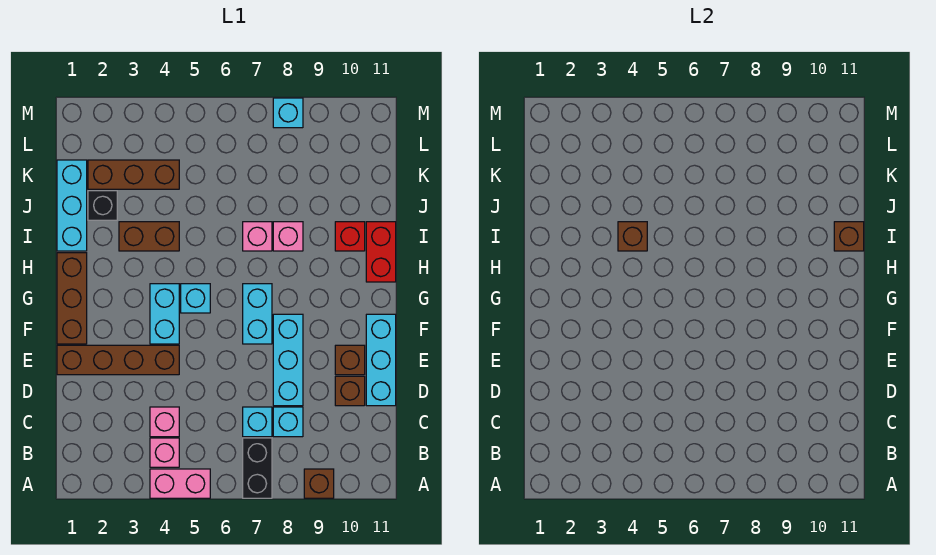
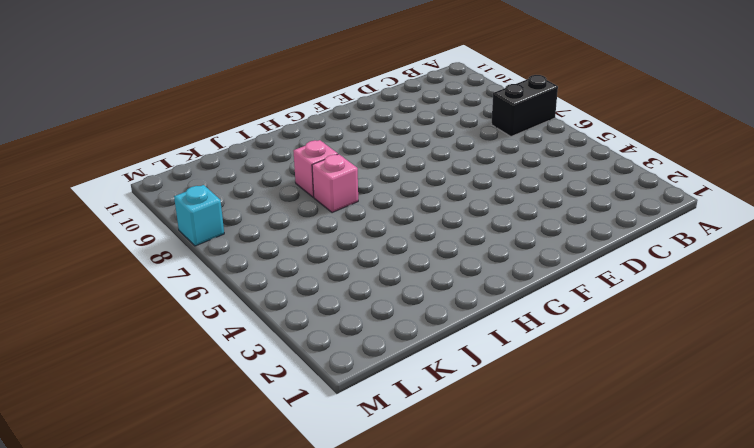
none -> pink 1x2 brick [150,469,210,498]
none -> brown 1x1 brick [304,469,334,498]
none -> pink 1x1 brick [150,438,179,467]

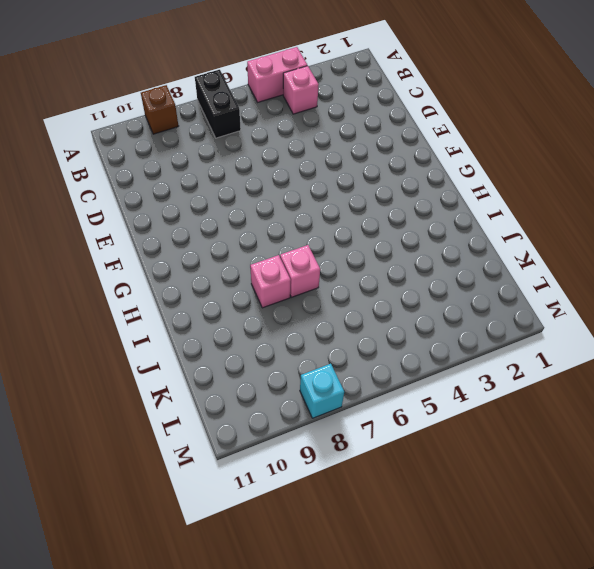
none -> pink 1x1 brick [150,407,179,437]
none -> cyan 1x1 brick [243,407,272,437]
none -> cyan 1x1 brick [273,407,303,437]

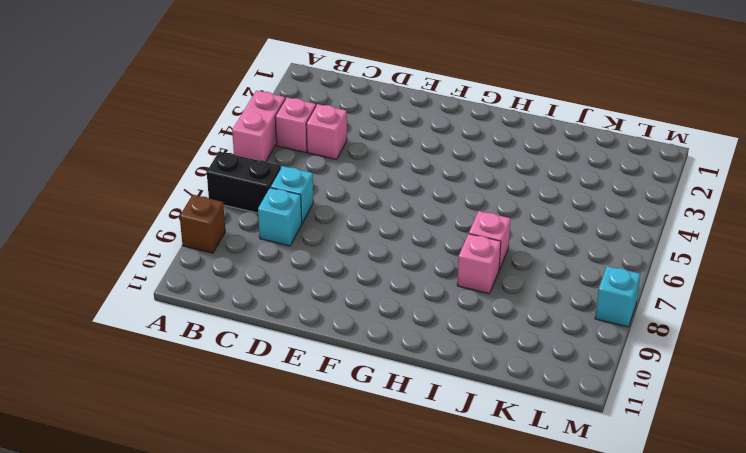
none -> cyan 1x3 brick [273,314,303,406]
none -> brown 1x1 brick [335,376,365,406]
none -> cyan 1x3 brick [366,314,396,406]

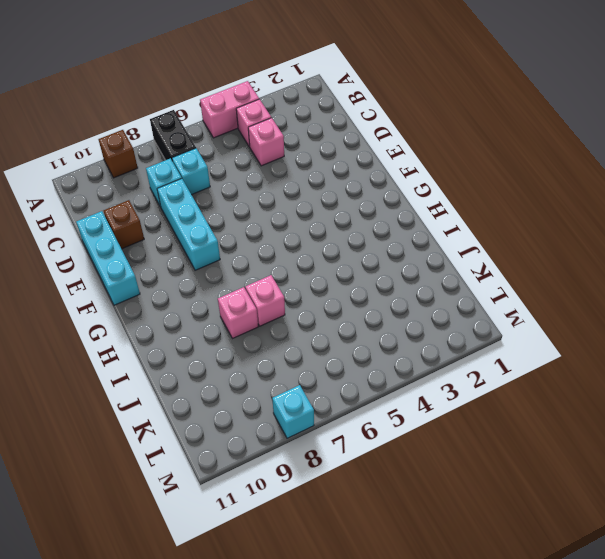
none -> brown 1x4 brick [57,345,179,375]
none -> brown 1x1 brick [335,345,365,375]
none -> brown 1x3 brick [57,253,87,344]

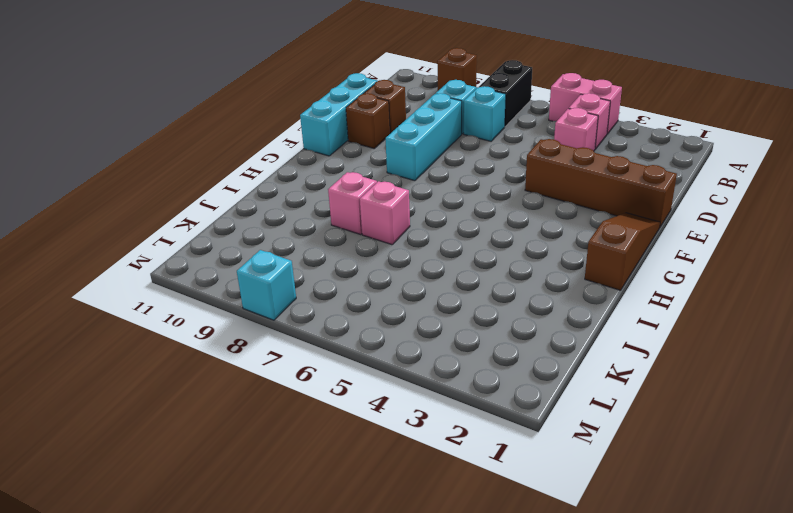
brown 1x3 slope [585,213,660,290] -> brown 1x3 brick [57,253,87,344]
none -> cyan 1x2 brick [150,284,179,344]
none -> cyan 1x2 brick [243,284,272,344]
none -> cyan 1x1 brick [181,284,210,313]

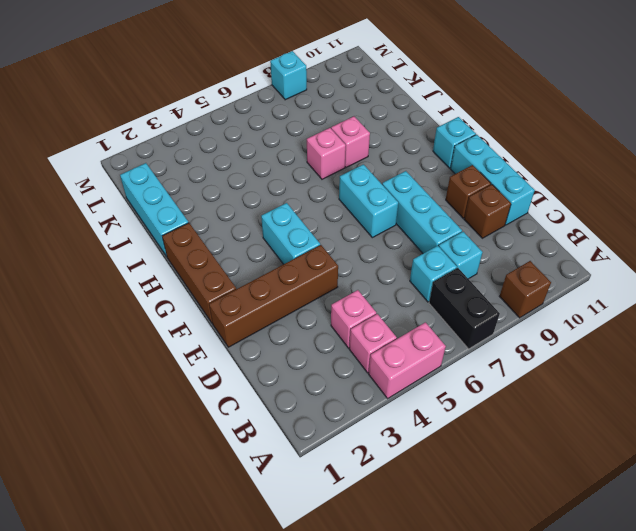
cyan 1x1 brick [433,117,476,168] -> cyan 1x1 brick moved to [181,284,210,313]
none -> red 1x2 brick [366,222,396,282]
none -> brown 1x2 brick [119,222,179,251]
none -> red 1x1 brick [335,222,365,251]

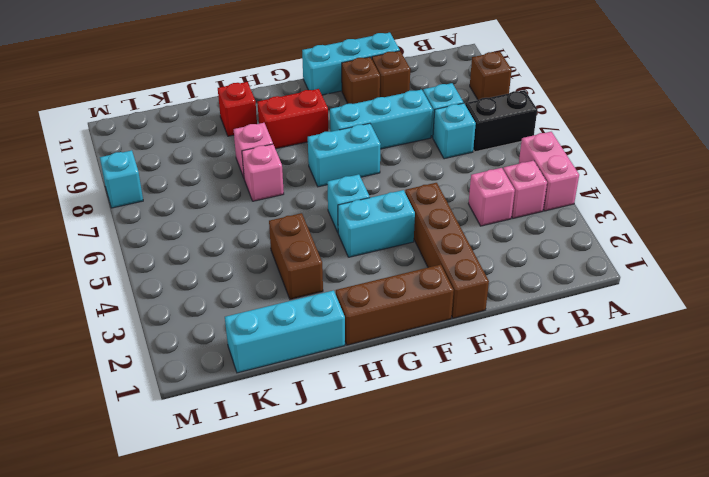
red 1x2 brick [257,89,328,149] -> red 1x2 brick moved to [366,222,396,282]
none -> black 1x1 brick [88,191,117,220]
none -> brown 1x3 brick [88,160,179,189]
none -> brown 1x1 brick [618,222,647,251]

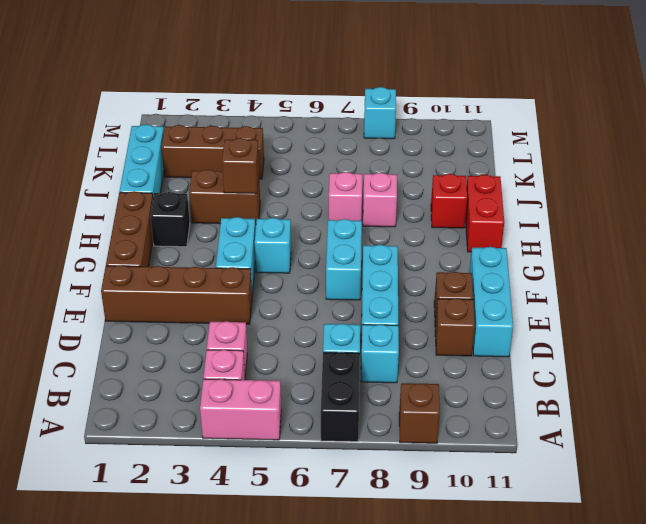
black 1x1 brick [151,192,190,247] -> black 1x1 brick moved to [88,191,117,220]
none -> brown 1x1 brick [834,222,864,251]

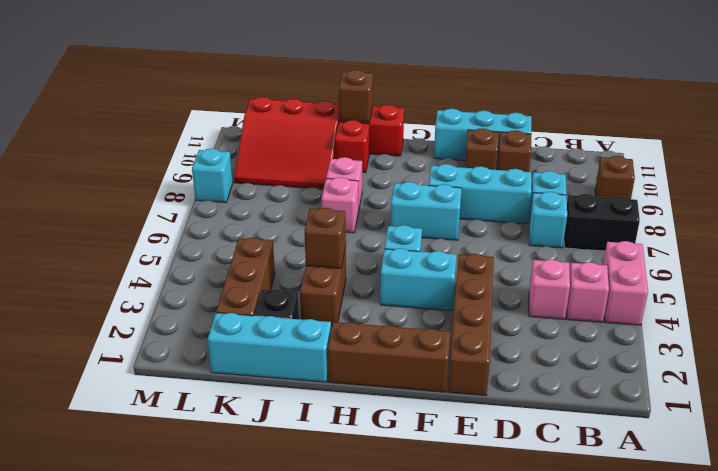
red 3x3 slope [234,97,339,189] -> none

